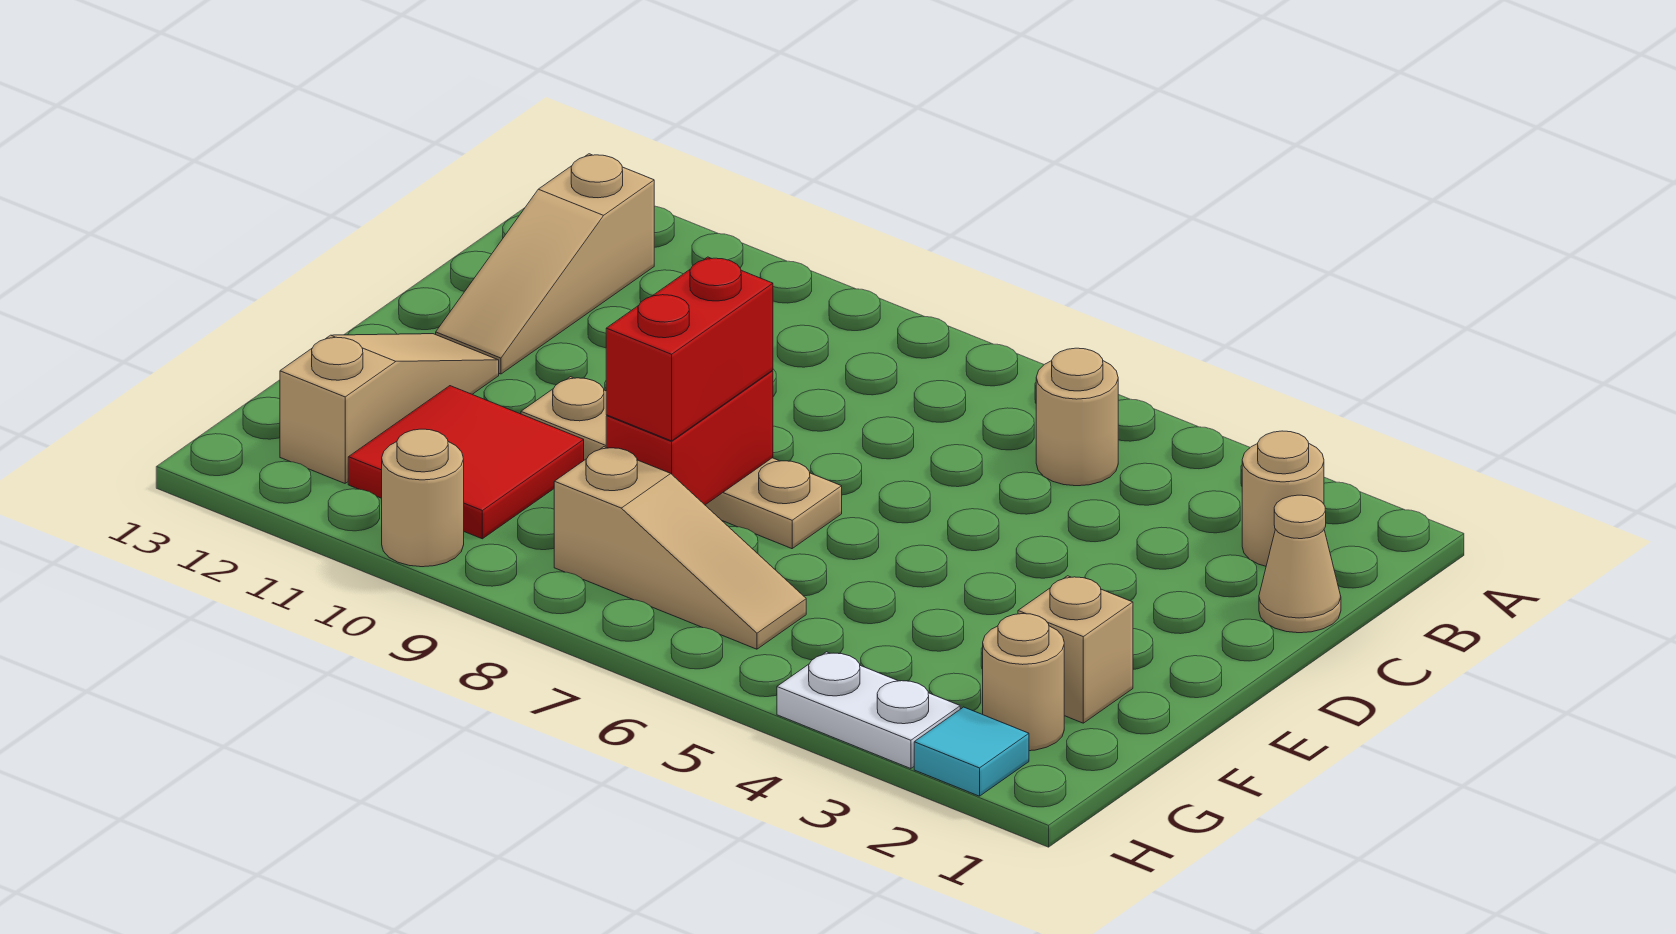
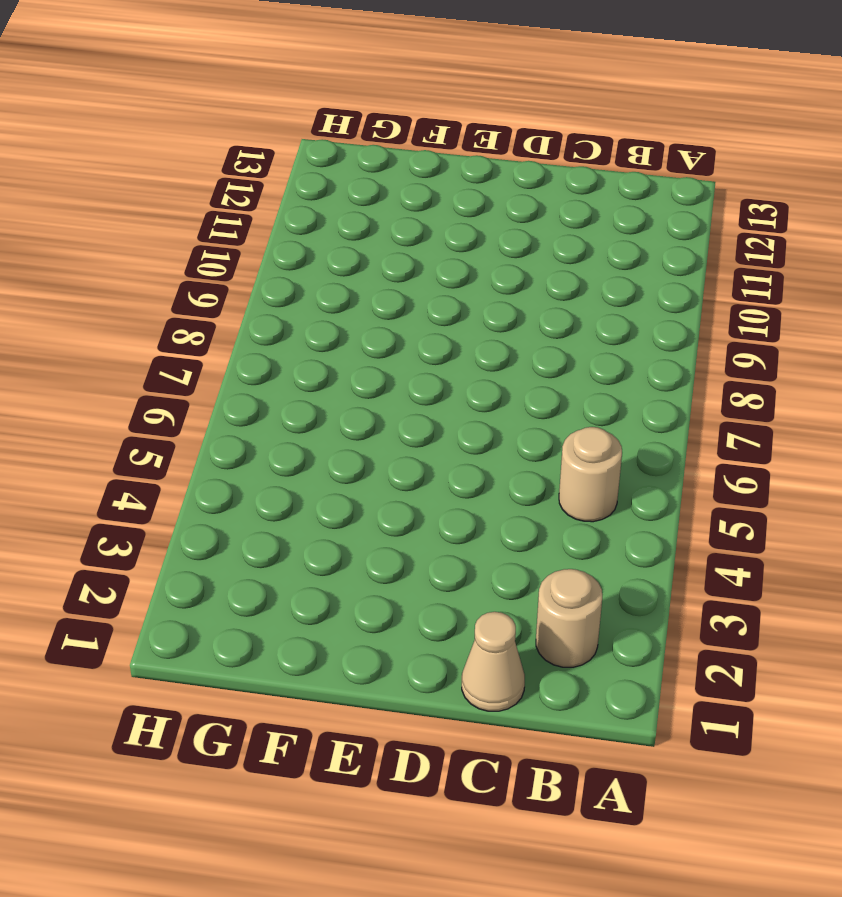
none -> tan 1x3 slope [436,154,654,374]
none -> tan 1x4 plate [521,377,842,549]
none -> tan 1x3 slope [280,334,499,483]

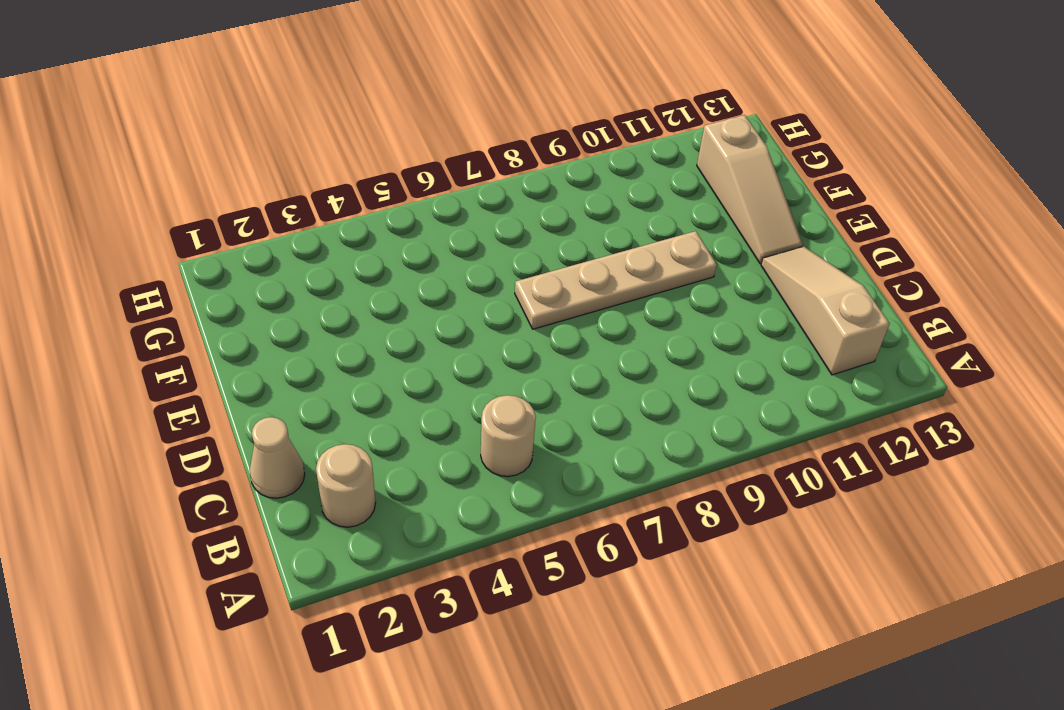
none -> tan 1x1 brick [1018,576,1133,723]
none -> red 2x2 tile [348,386,584,539]
none -> tan 1x1 round brick [983,614,1064,751]

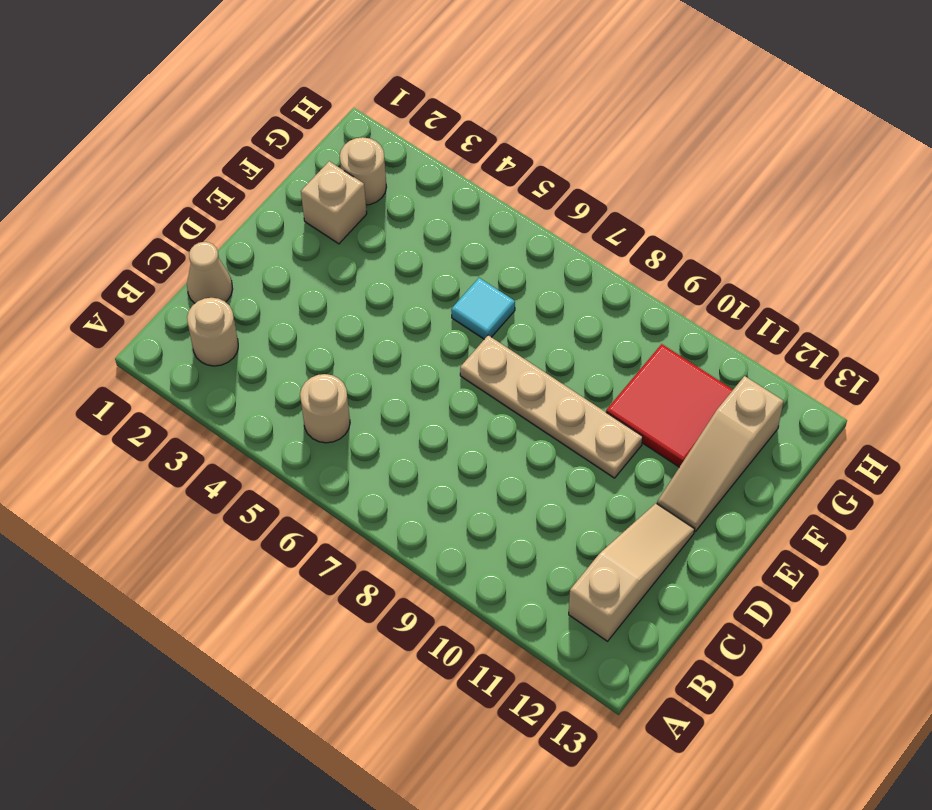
cyan 1x1 tile [451,278,515,339] -> cyan 1x1 tile moved to [914,707,1029,796]
none -> tan 1x3 slope [554,447,806,649]
none -> white 1x2 plate [777,652,960,769]
none -> tan 1x1 round brick [382,429,464,567]

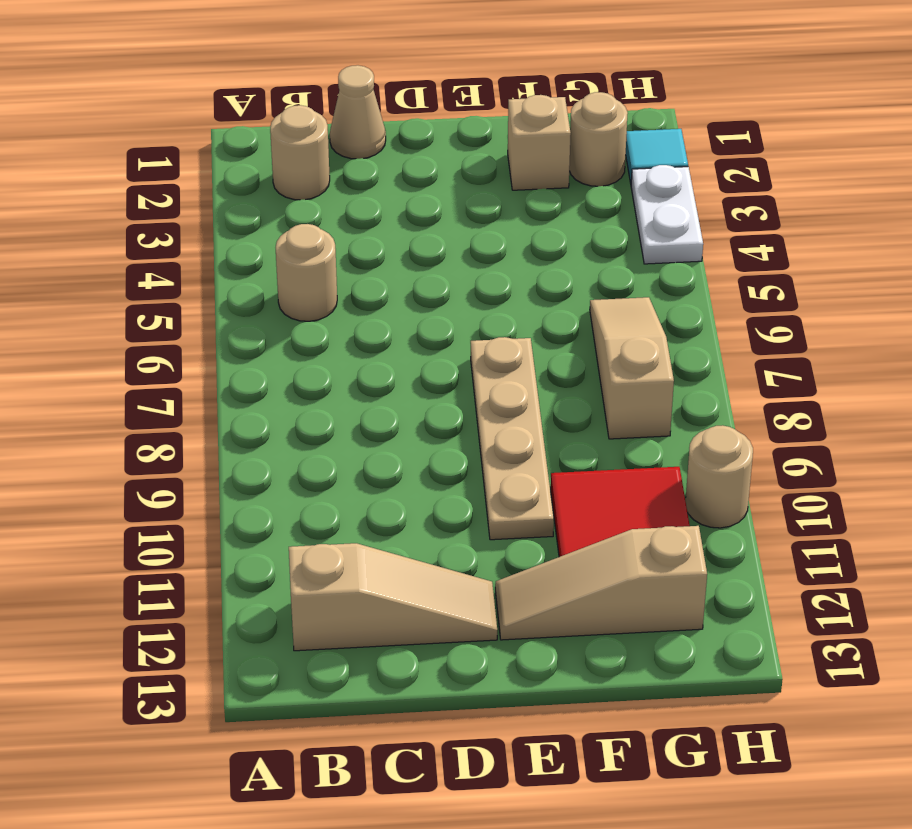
none -> red 1x2 brick [606,370,773,505]
none -> red 1x2 brick [606,257,773,441]

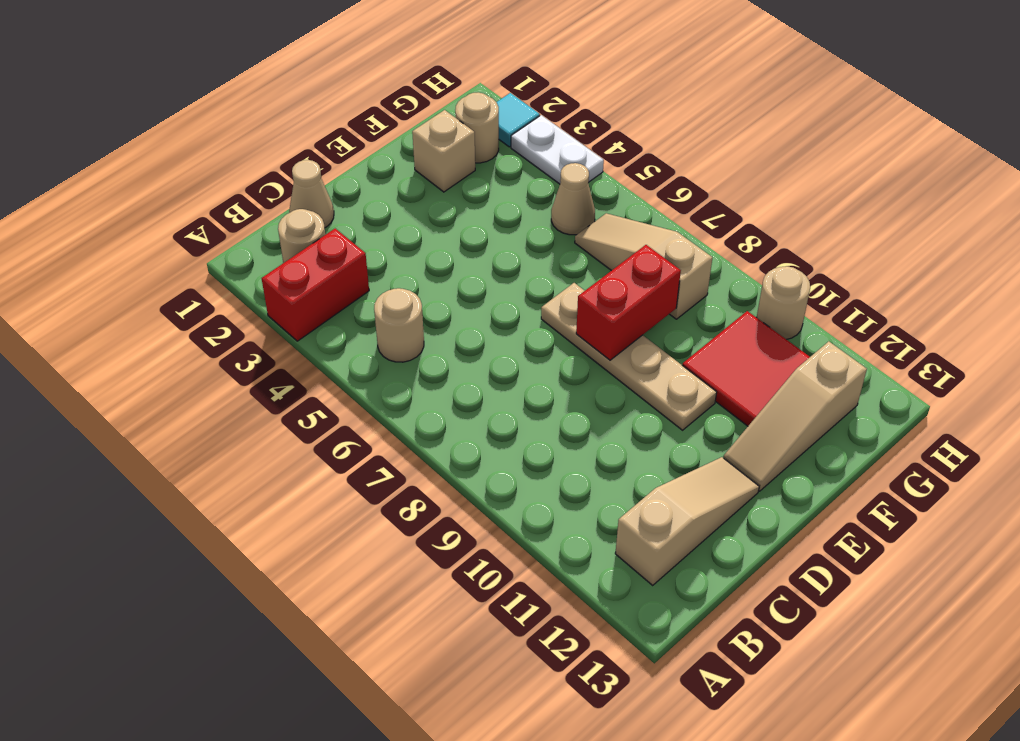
red 1x2 brick [262,228,369,341] -> red 1x2 brick moved to [606,257,773,441]
tan 1x1 cone [551,163,595,235] -> none

